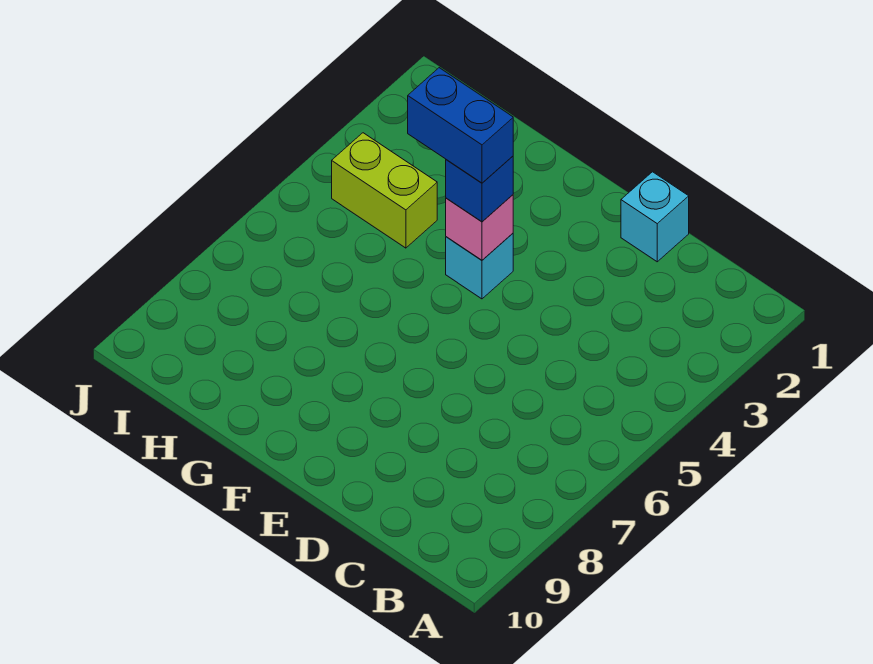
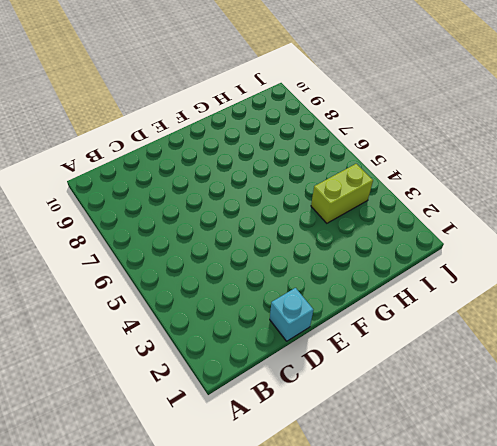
none -> cyan 1x1 brick [446,233,513,299]
none -> pink 1x1 brick [446,195,513,260]

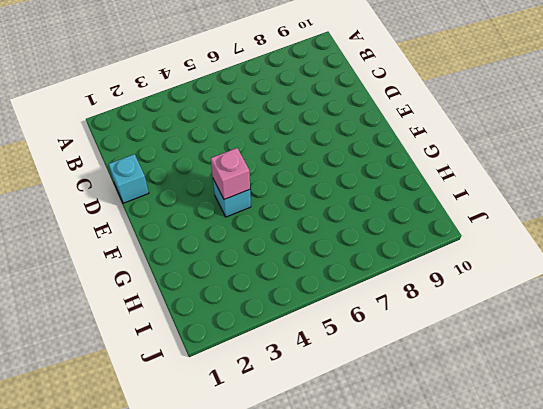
none -> lime 1x2 brick [332,133,437,248]
none -> blue 1x1 brick [446,156,513,222]

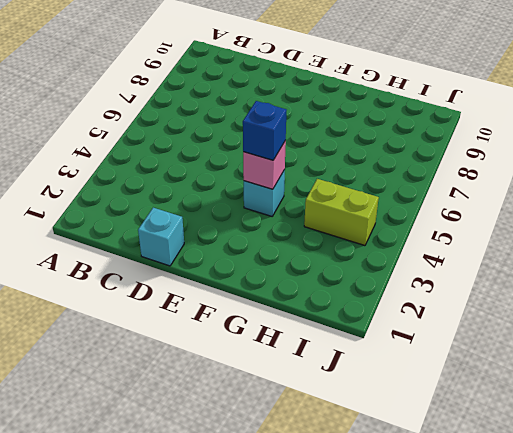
none -> blue 1x2 brick [408,68,513,183]

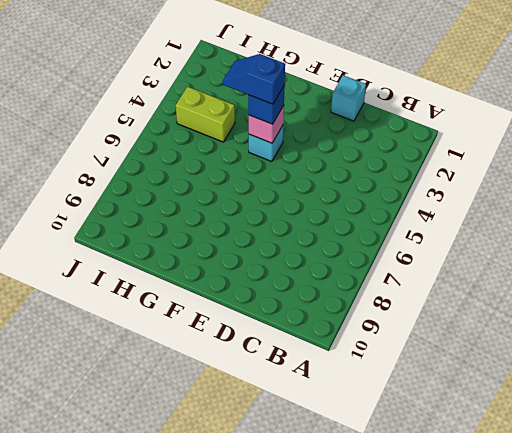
blue 1x2 slope [223,54,285,104] -> blue 1x2 brick [408,68,513,183]

